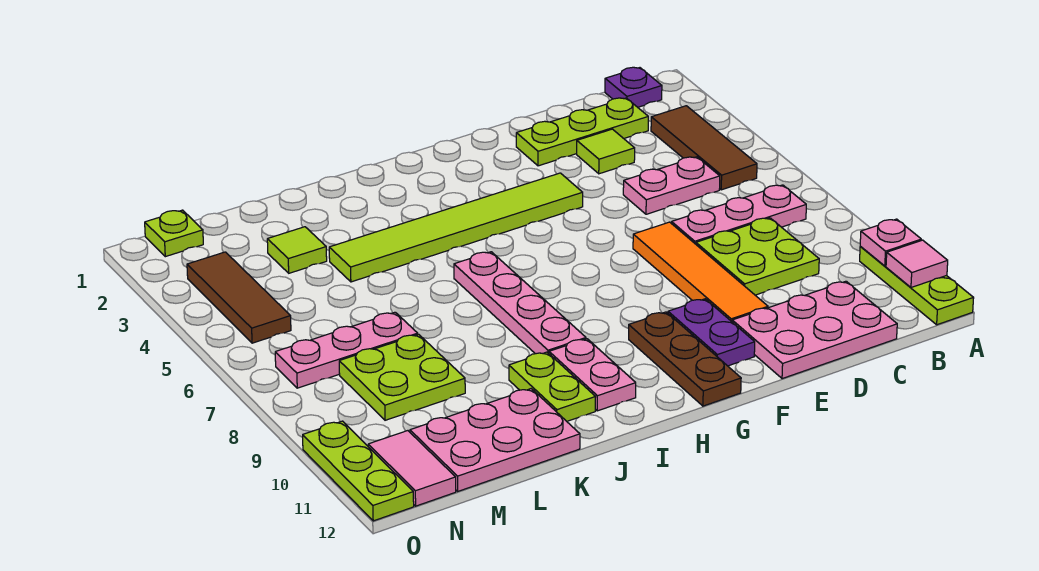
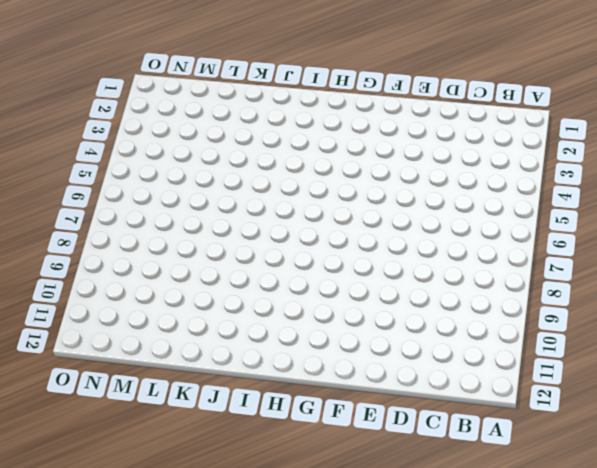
none -> lime 1x3 plate [860,247,974,325]
none -> purple 1x1 plate [605,67,662,107]
none -> brown 1x3 tile [651,106,757,190]

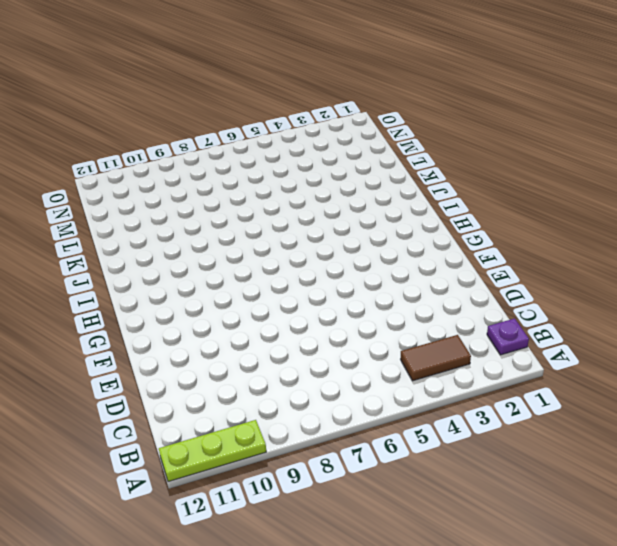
brown 1x2 tile [401,335,471,381] -> brown 1x3 tile [651,106,757,190]
none -> pink 1x3 plate [672,185,806,244]
none -> lime 1x3 plate [516,98,648,166]
none -> pink 1x2 plate [623,157,720,214]

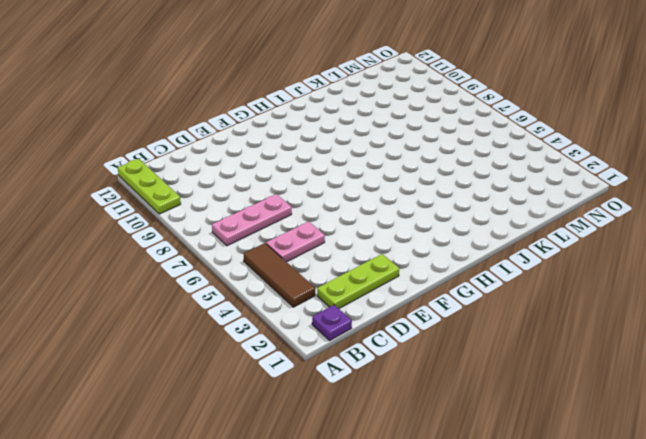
none -> lime 2x2 plate [696,218,819,295]
none -> pink 2x3 plate [732,281,897,379]
none -> lime 1x1 tile [577,129,635,174]

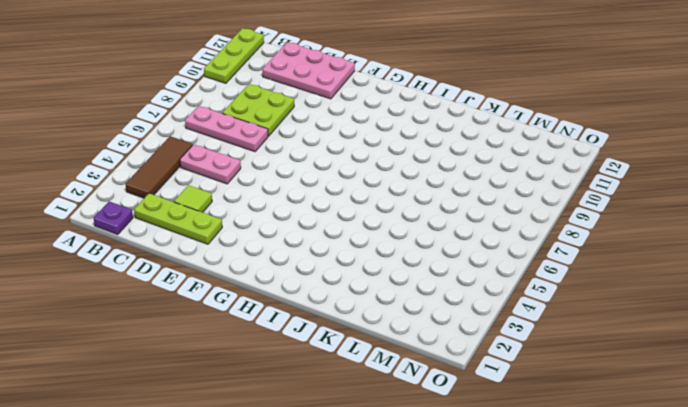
none -> orange 1x4 tile [633,222,768,322]
none -> lime 1x6 tile [329,173,583,282]
none -> purple 1x2 plate [668,299,755,366]

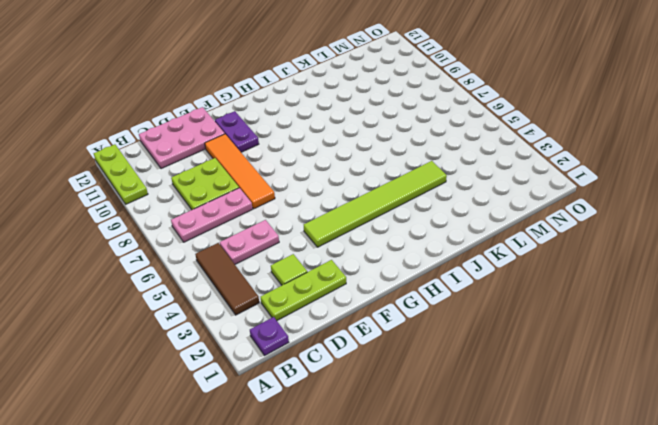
none -> brown 1x3 plate [629,312,741,406]
none -> pink 1x4 plate [454,252,586,354]
none -> pink 1x2 plate [549,339,636,411]

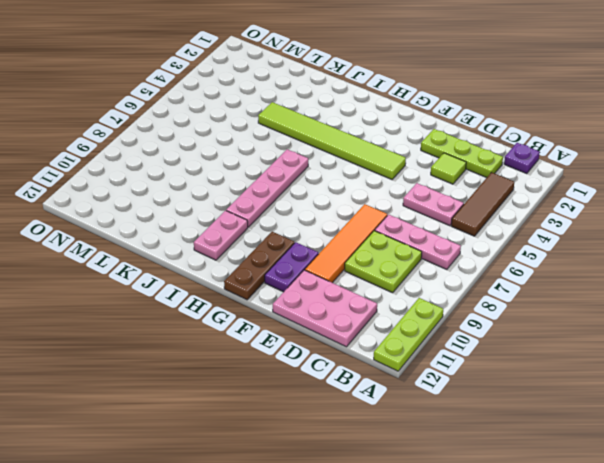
none -> lime 1x2 plate [509,352,595,421]
none -> pink 2x3 plate [410,389,580,491]
none -> lime 1x1 tile [267,227,327,273]

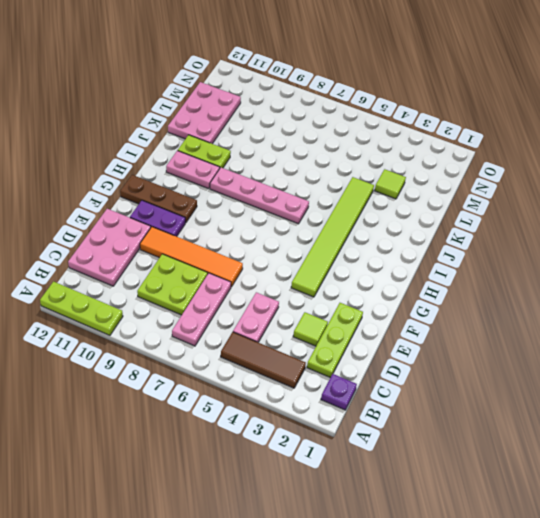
none -> pink 1x3 plate [275,312,418,388]
none -> lime 2x2 plate [339,334,465,420]
none -> lime 1x1 plate [145,210,203,257]

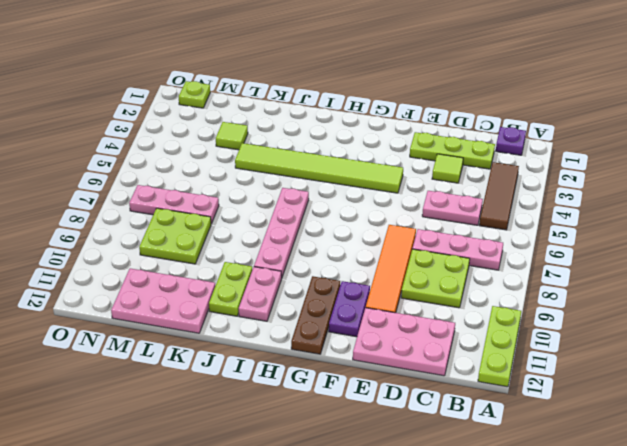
none -> brown 1x3 tile [187,252,291,343]
none -> pink 1x2 tile [368,431,456,506]
none -> lime 1x3 plate [303,421,414,521]

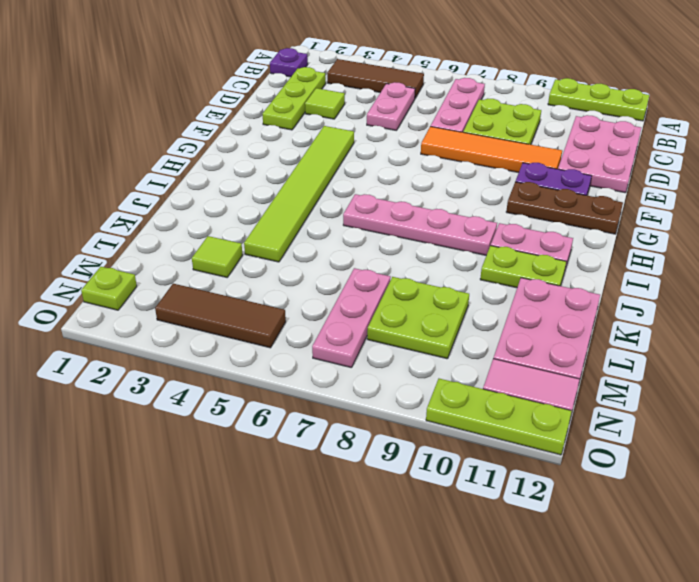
none -> pink 1x1 plate [860,219,921,266]
none -> pink 1x1 tile [886,240,948,288]

